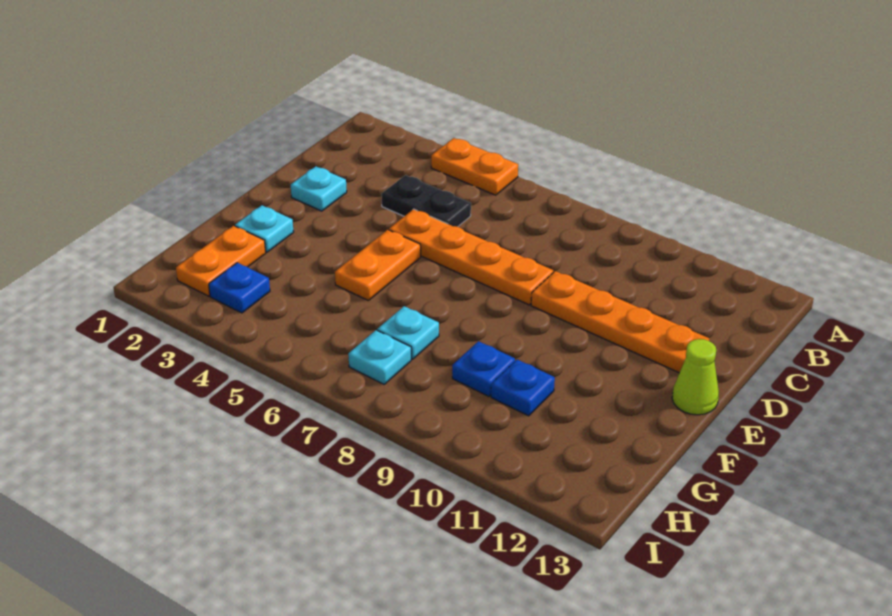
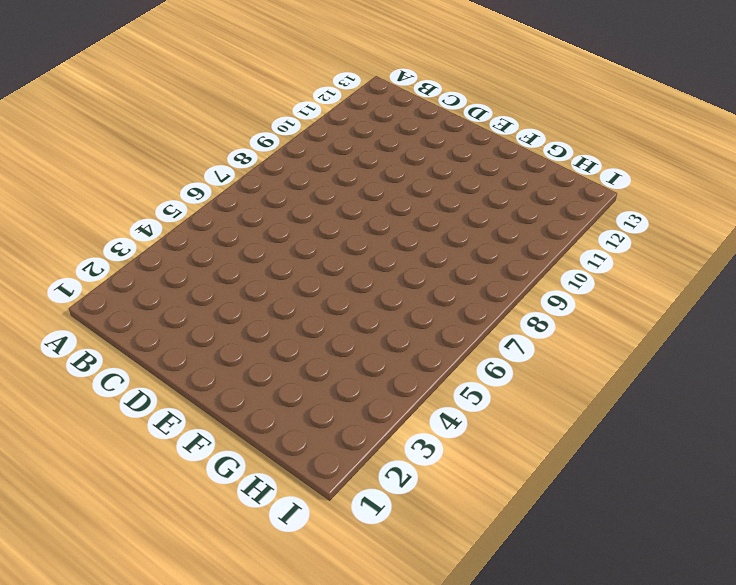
none -> orange 1x2 plate [431,138,518,195]
none -> black 1x2 plate [381,175,471,227]
none -> cyan 1x1 plate [291,166,347,211]

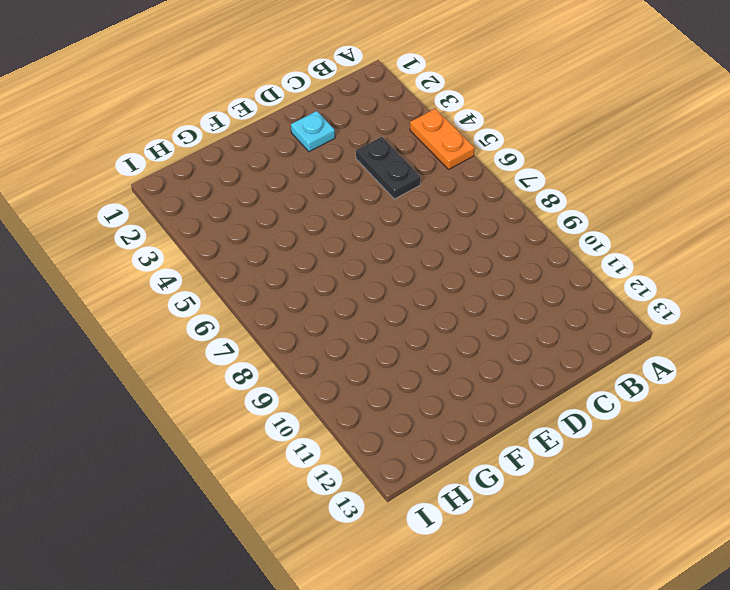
none -> orange 1x4 plate [389,209,553,305]
none -> orange 1x4 plate [531,271,709,373]
none -> orange 1x2 plate [335,230,421,300]

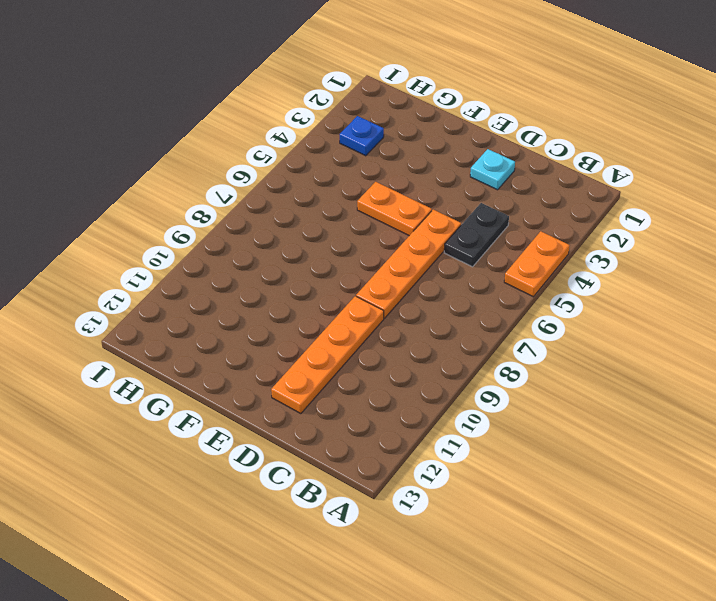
none -> lime 1x1 cone [672,339,719,415]
none -> cyan 1x1 plate [235,205,293,252]
none -> orange 1x2 plate [176,226,266,296]

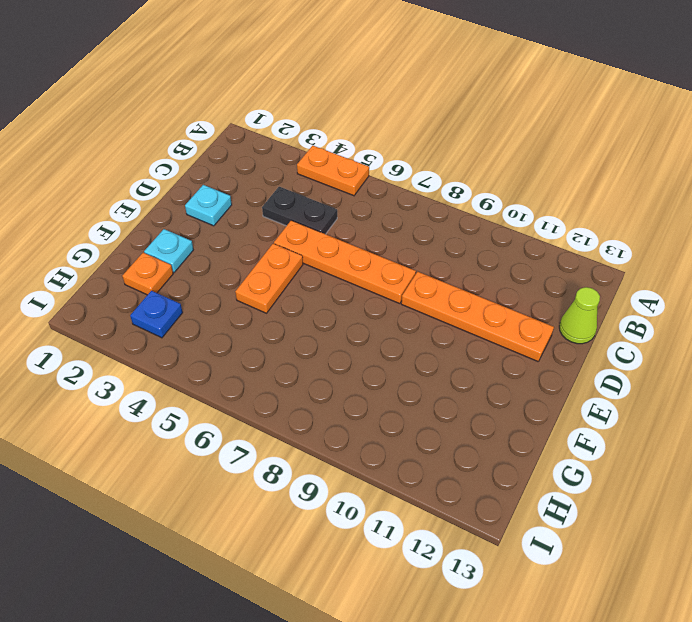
lime 1x1 cone [559,287,600,344] -> lime 1x1 cone moved to [672,339,719,415]
orange 1x1 plate [122,253,173,295] -> orange 1x2 plate [176,226,266,296]
none -> cyan 1x1 plate [377,306,439,359]
none -> blue 1x1 plate [452,341,515,396]
none -> blue 1x1 plate [491,360,555,416]

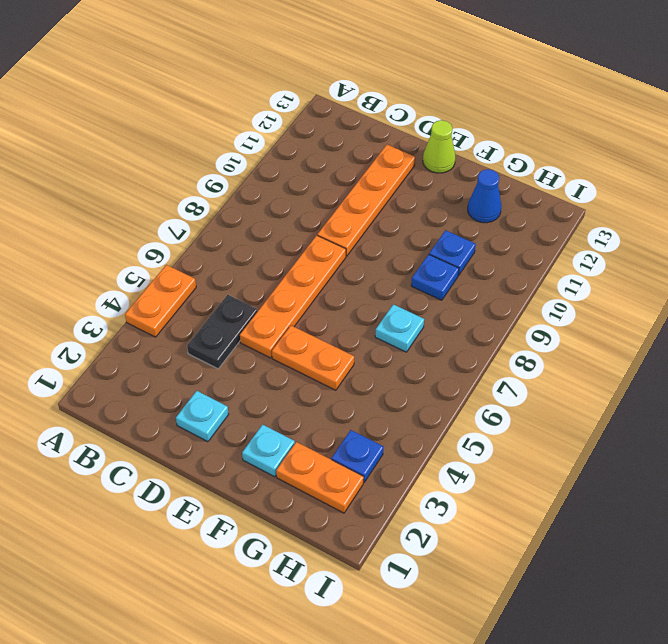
blue 1x1 cone [468,169,501,223] -> none
none -> cyan 1x1 plate [348,330,411,384]

